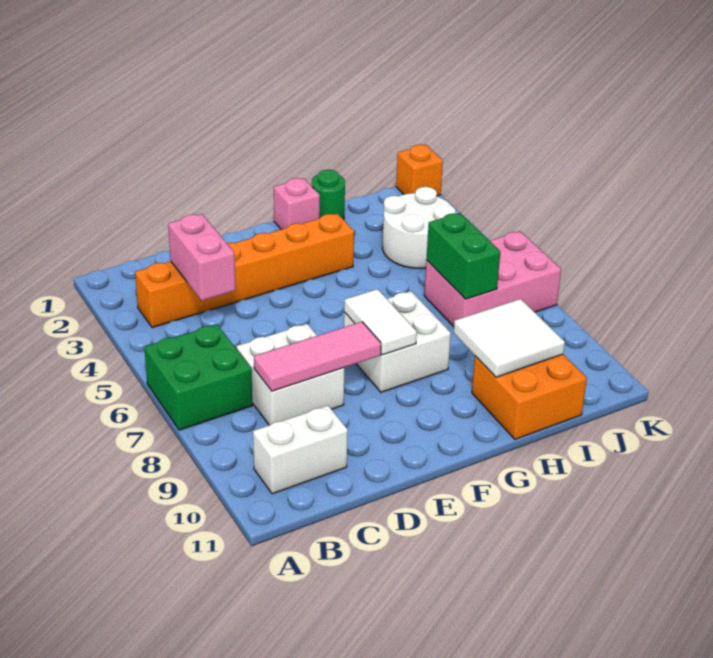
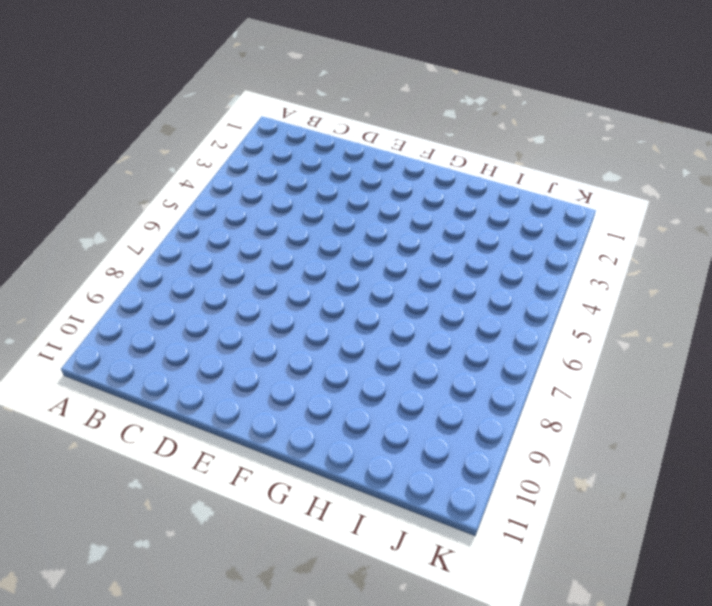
none -> green 2x2 brick [144,324,252,430]
none -> orange 1x6 brick [135,213,354,328]
none -> white 1x2 brick [253,406,348,494]

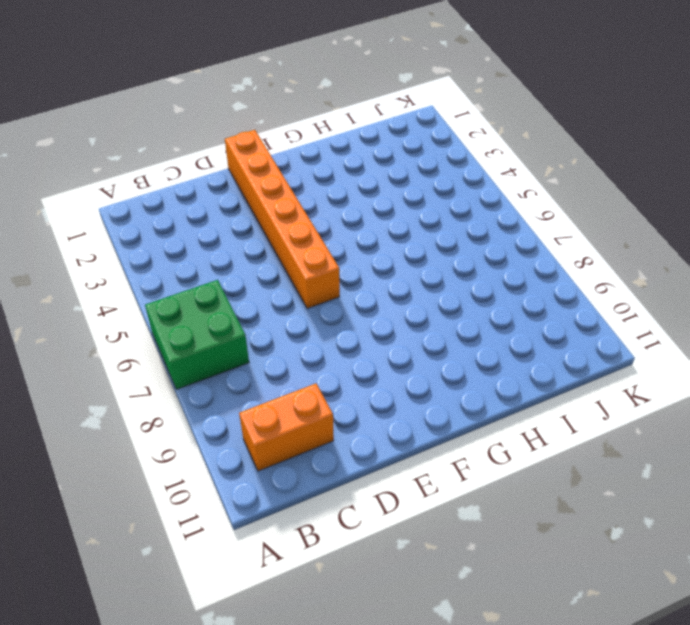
orange 1x2 brick [239,383,334,471] -> white 1x2 brick [253,406,348,494]
orange 1x6 brick [225,130,340,308] -> orange 1x6 brick turned to [135,213,354,328]
none -> white 2x2 brick [236,324,344,425]
none -> white 2x2 brick [344,291,451,392]
none -> pink 1x1 brick [274,178,320,229]

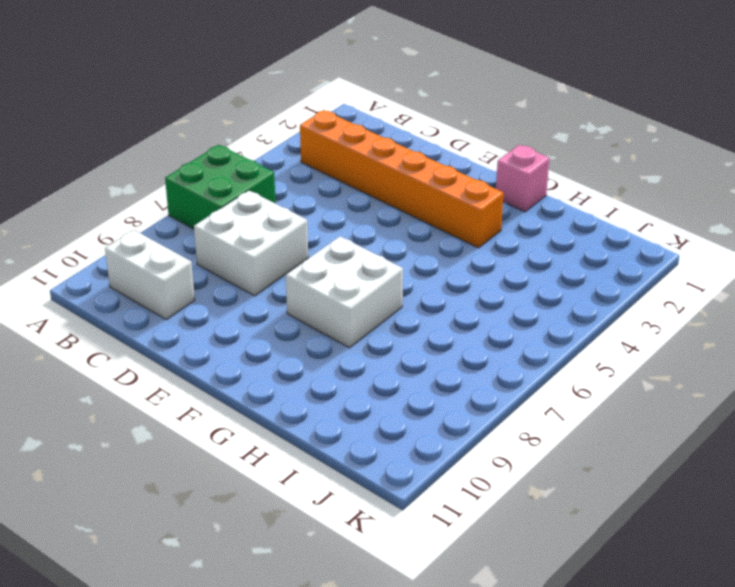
none -> green 1x1 round brick [312,170,345,220]
none -> orange 2x2 brick [472,354,587,439]
none -> white 2x2 round brick [382,187,456,268]

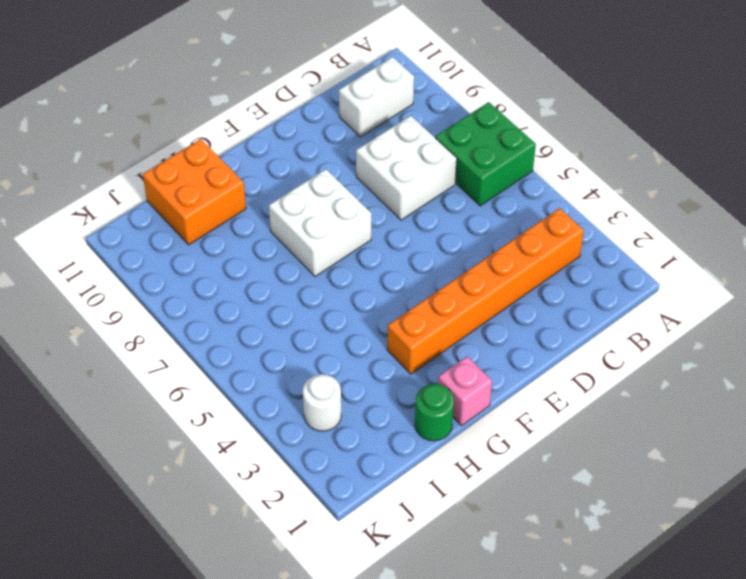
white 1x1 round brick [303,374,341,431] -> white 2x2 round brick [382,187,456,268]
none -> pink 2x3 brick [424,231,561,327]
none -> orange 1x1 brick [396,145,443,196]
none -> pink 1x2 brick [168,214,236,301]

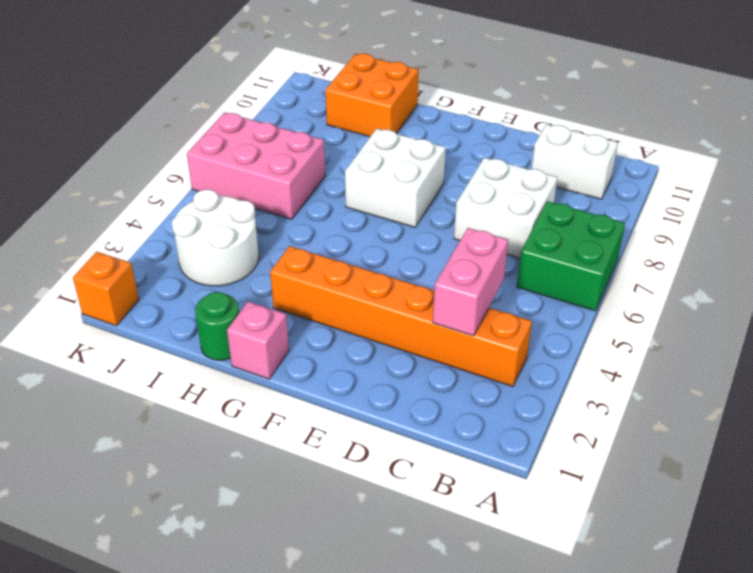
none -> pink 1x3 tile [254,322,381,391]
none -> white 1x2 tile [344,289,417,355]
none -> white 2x2 tile [454,299,565,377]

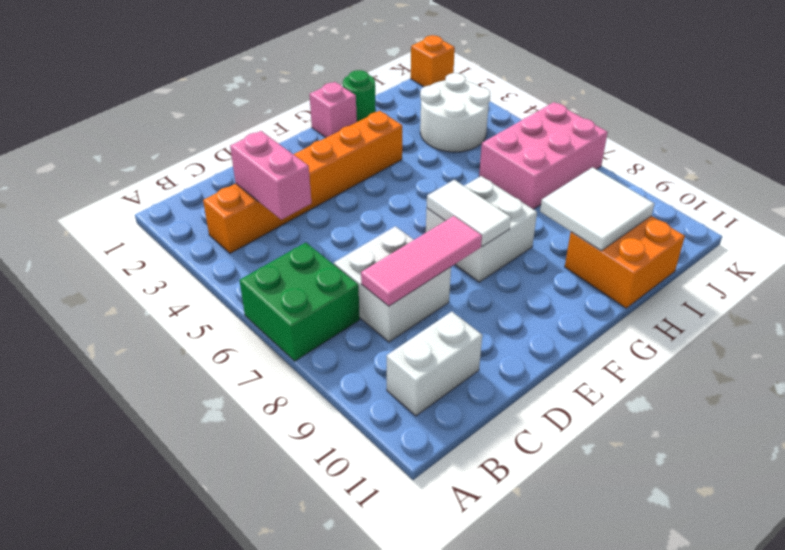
none -> green 1x2 brick [426,213,500,299]

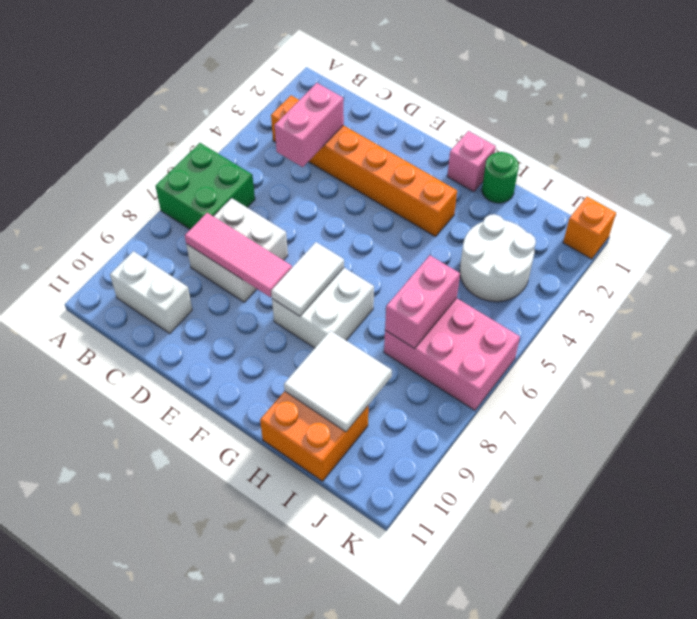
pink 1x2 brick [385,255,460,349] -> green 1x2 brick [426,213,500,299]

